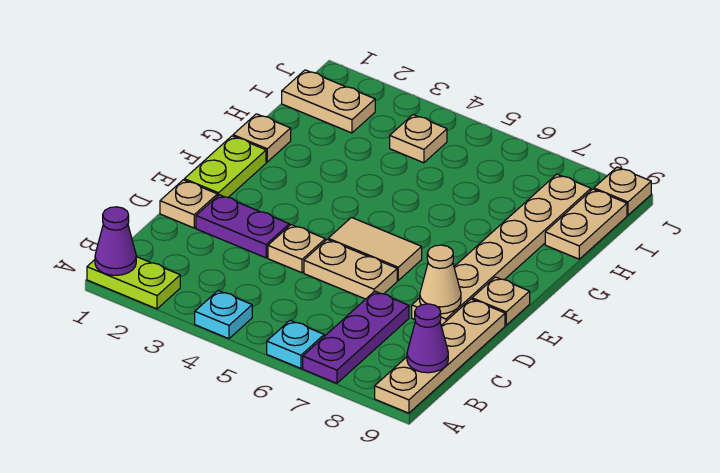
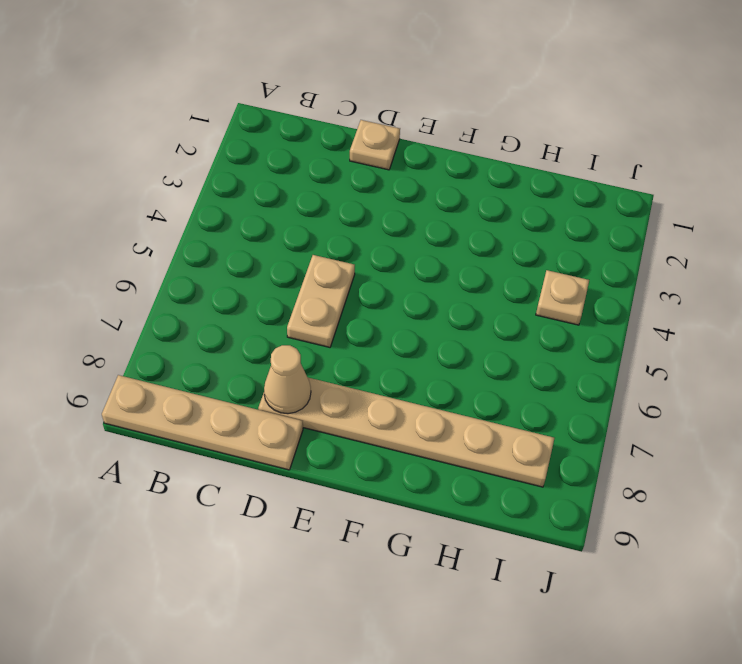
none -> lime 1x2 plate [87,257,180,309]
none -> cyan 1x1 plate [195,291,252,339]
none -> cyan 1x1 plate [267,320,324,368]

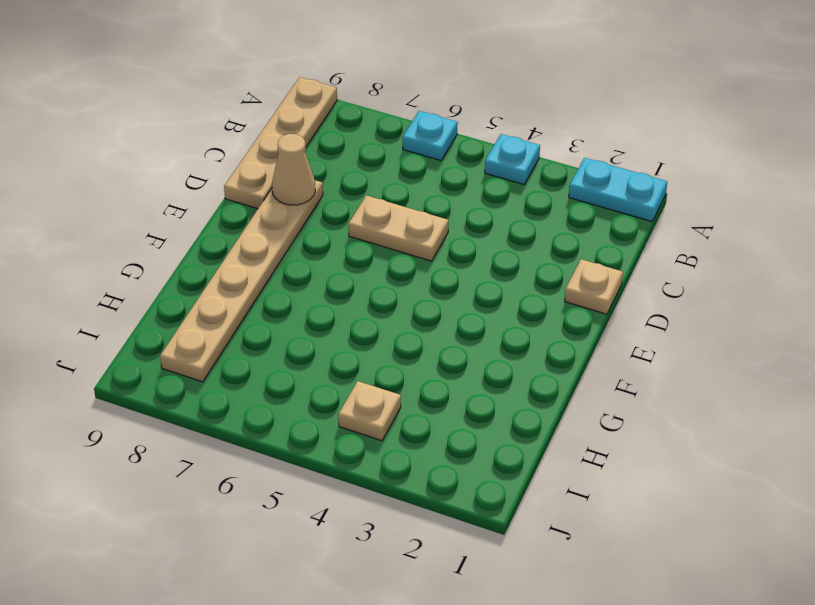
cyan 1x2 plate [569,158,667,221] -> lime 1x2 plate [87,257,180,309]
none -> purple 1x3 plate [303,291,409,383]
none -> purple 1x2 plate [196,195,289,258]
none -> tan 1x1 plate [268,225,325,273]

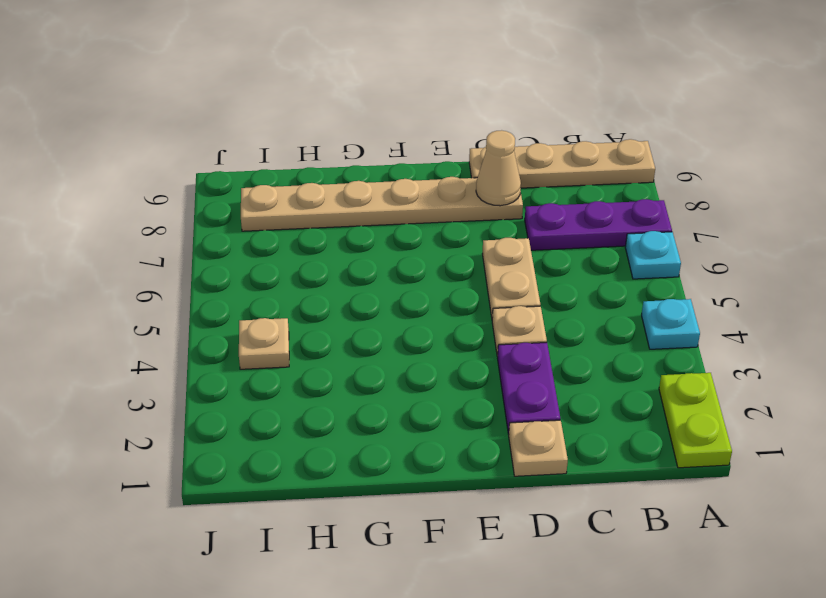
none -> lime 1x2 plate [184,136,266,197]
none -> tan 1x2 tile [328,218,422,280]
none -> tan 1x1 plate [472,277,530,325]

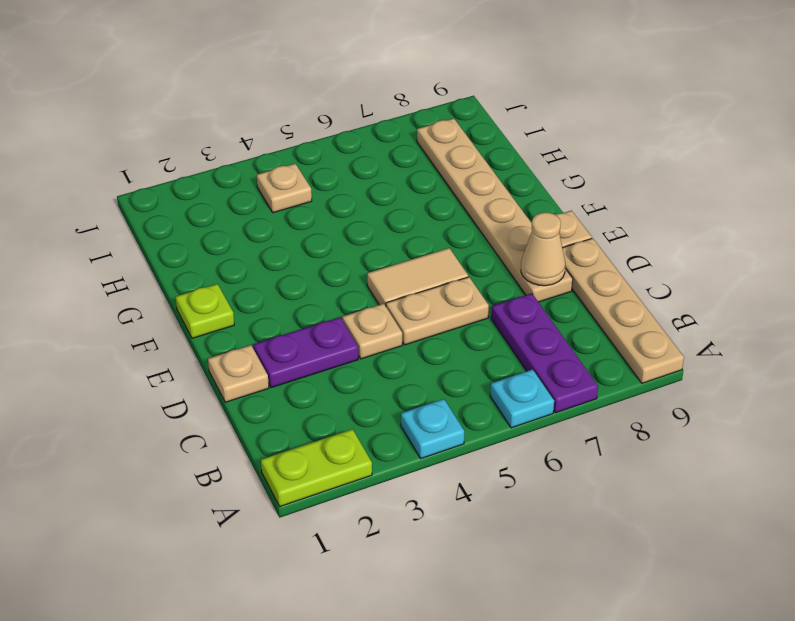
lime 1x1 plate [176,284,234,338] -> lime 1x2 plate [184,136,266,197]
none -> tan 1x1 plate [233,114,291,162]
none -> tan 1x2 plate [545,189,627,259]
none -> tan 1x2 plate [282,70,375,133]

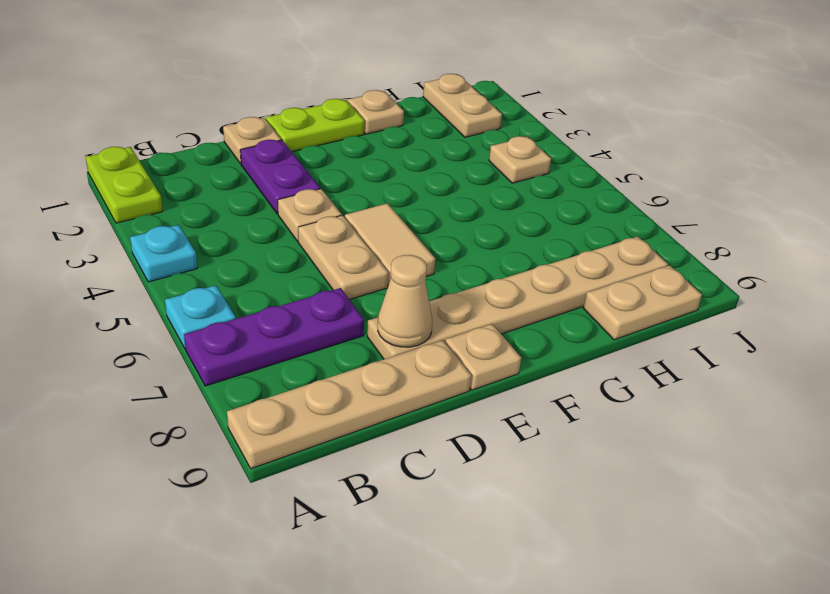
none -> tan 1x1 plate [594,167,651,215]
none -> purple 1x1 cone [95,207,136,275]
none -> purple 1x1 cone [407,304,448,373]

